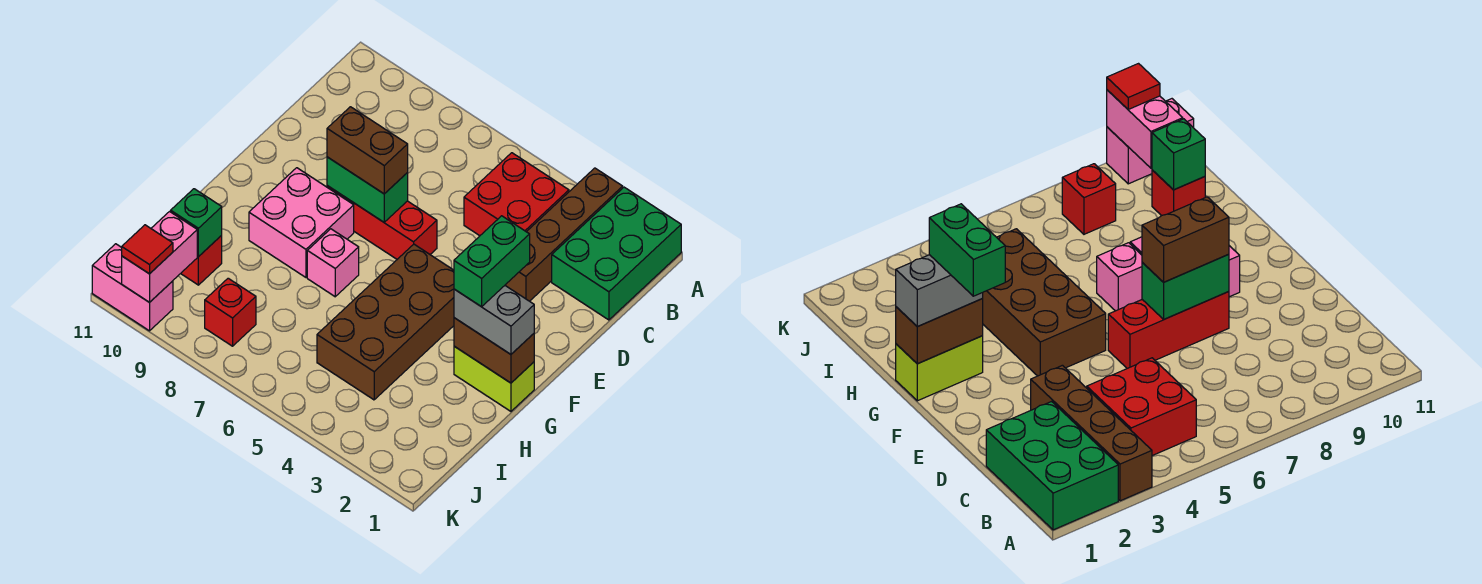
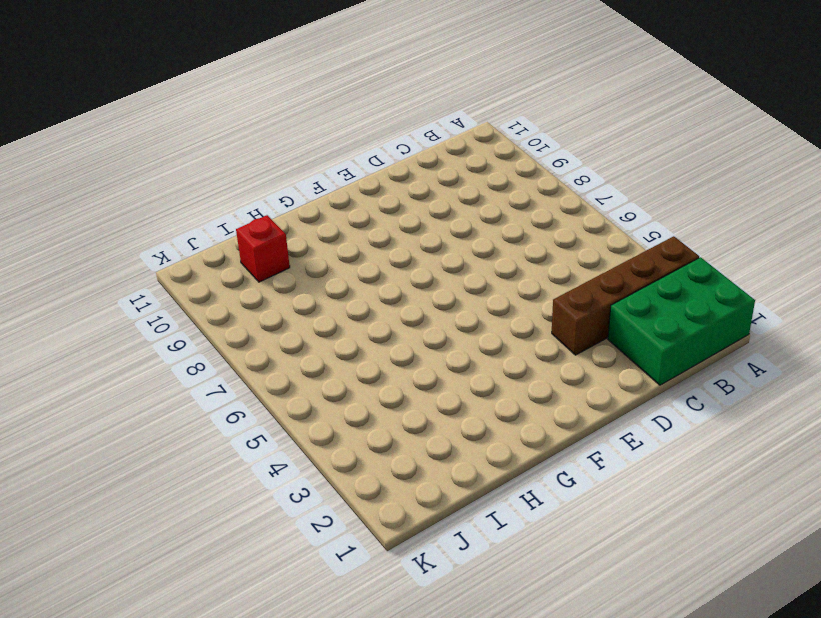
none -> red 2x2 brick [464,153,569,236]
none -> red 1x3 brick [327,186,437,259]
none -> brown 2x4 brick [317,244,454,400]

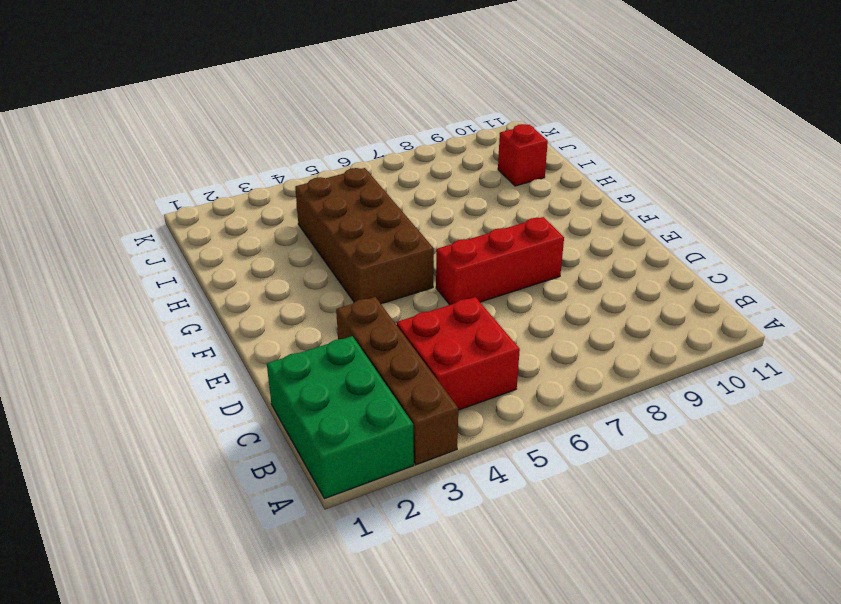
none -> pink 2x2 brick [249,168,354,277]
none -> lime 1x2 brick [454,346,534,411]
none -> pink 1x1 brick [307,229,359,297]

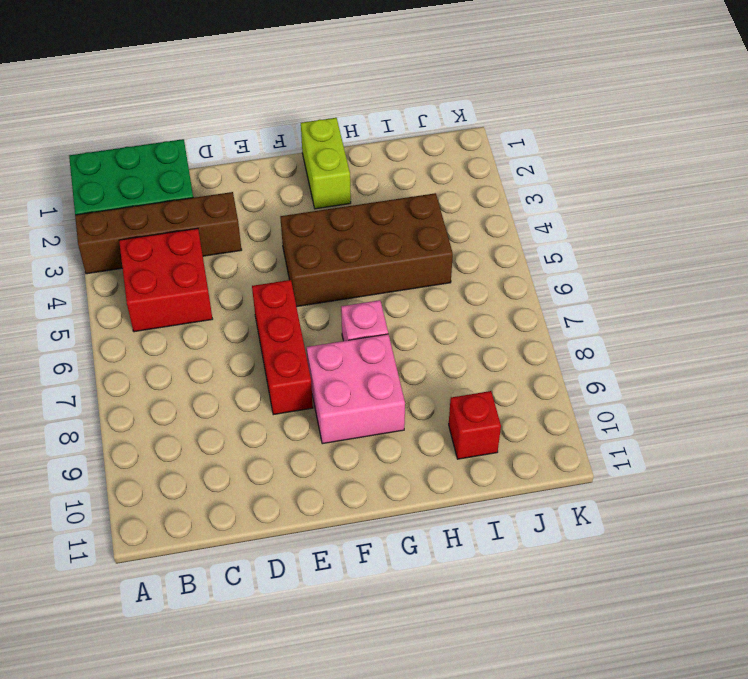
none -> red 1x1 brick [205,278,256,346]
none -> pink 1x2 brick [92,244,173,331]
none -> green 1x2 brick [327,157,408,222]

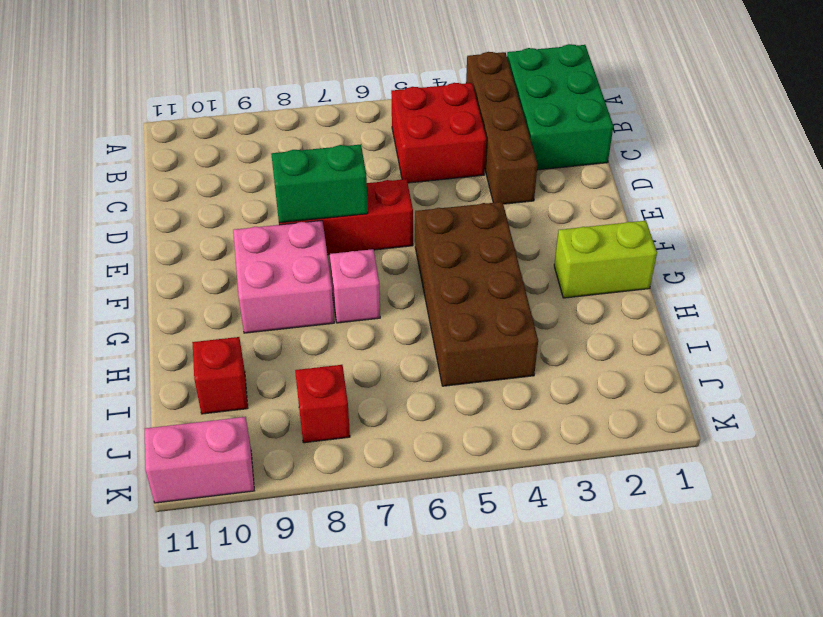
none -> brown 1x2 brick [454,318,534,383]
none -> green 1x1 brick [171,189,222,257]
none -> pink 1x2 brick [122,212,197,302]

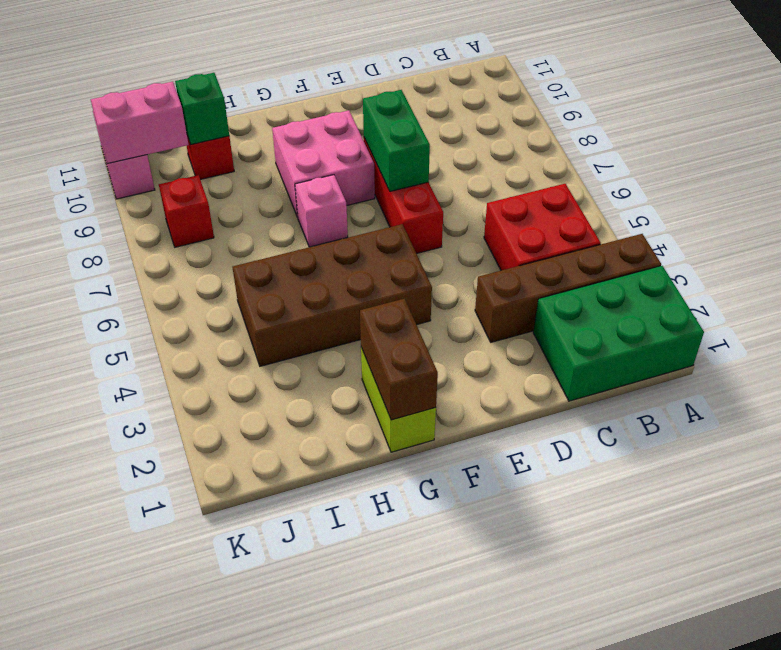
none -> brown 1x2 brick [327,107,408,194]
none -> grey 1x2 brick [454,286,534,354]
none -> red 1x1 tile [122,225,173,274]

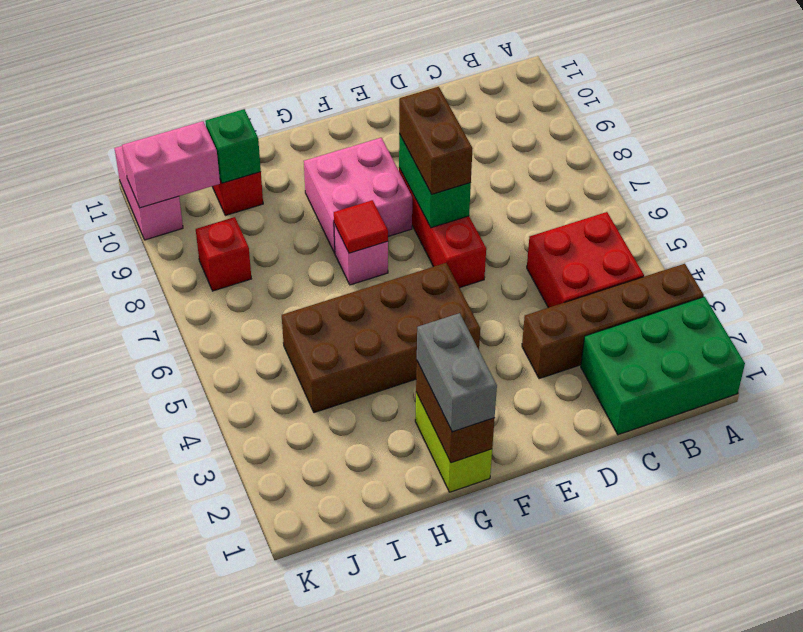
red 1x1 tile [334,200,388,253] -> red 1x1 tile moved to [122,225,173,274]
none -> green 1x2 brick [454,216,530,307]

